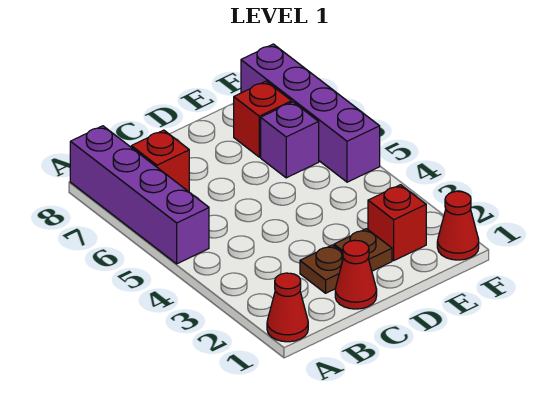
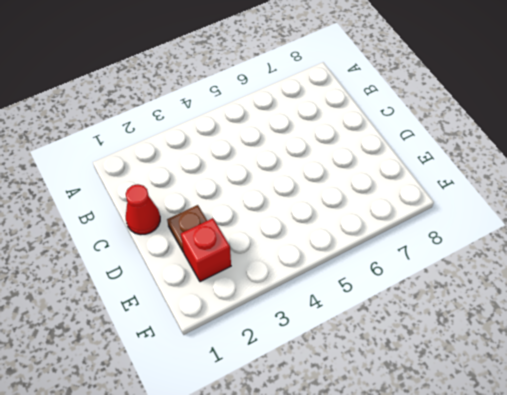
none -> red 1x1 cone [267,273,308,342]
none -> purple 1x4 brick [70,126,209,264]

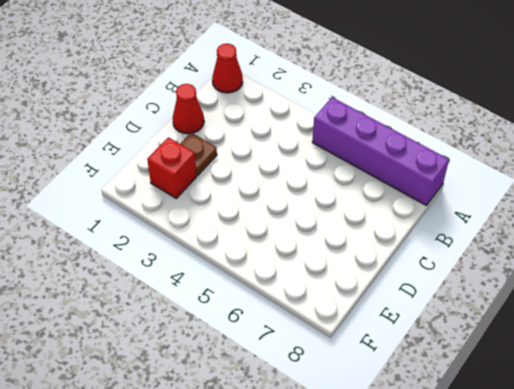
none -> red 1x1 brick [131,130,189,191]
none -> brown 1x1 plate [300,245,343,293]

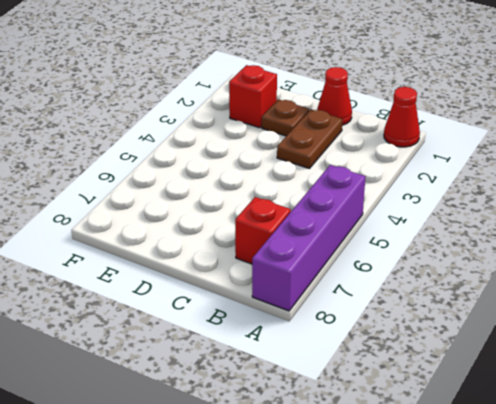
brown 1x2 plate [277,109,342,168] -> brown 1x1 plate [300,245,343,293]
none -> purple 1x1 brick [261,102,319,178]
none -> red 1x1 brick [234,81,292,157]

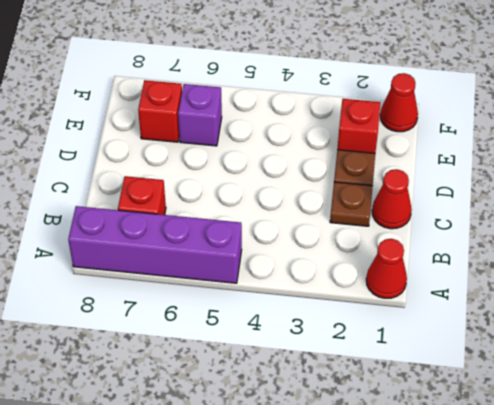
none -> purple 1x4 brick [241,44,380,182]

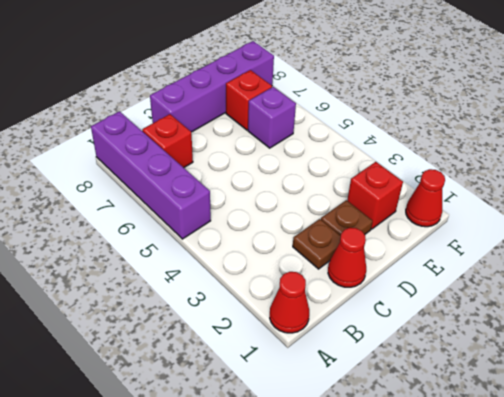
purple 1x4 brick [150,41,274,132] -> purple 1x4 brick turned to [241,44,380,182]

